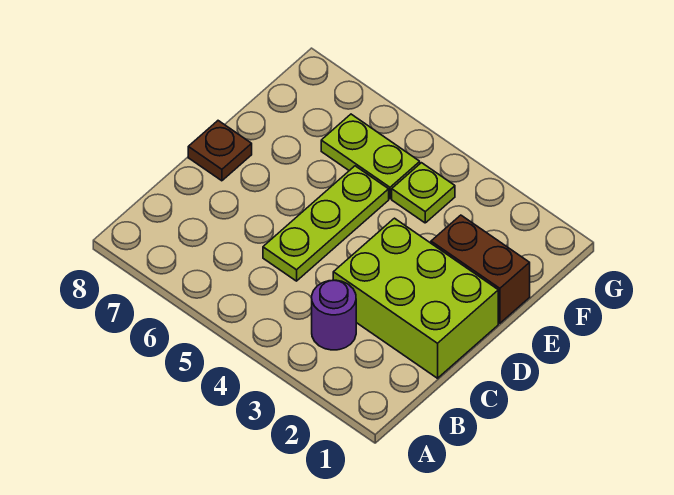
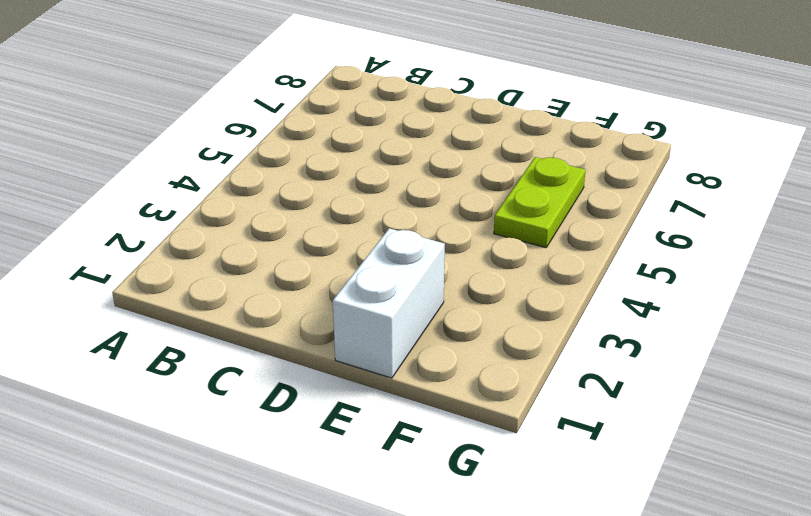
white 1x2 brick [333,228,445,378] -> brown 1x2 brick [431,215,530,323]
none -> purple 1x1 round brick [312,280,356,350]
none -> lime 2x3 brick [333,218,498,378]

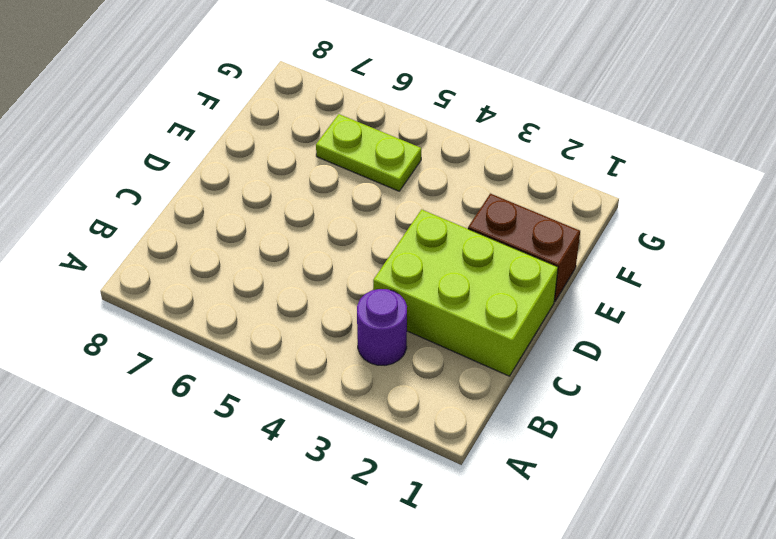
none -> lime 1x3 plate [263,166,389,281]
none -> brown 1x1 plate [188,121,252,181]

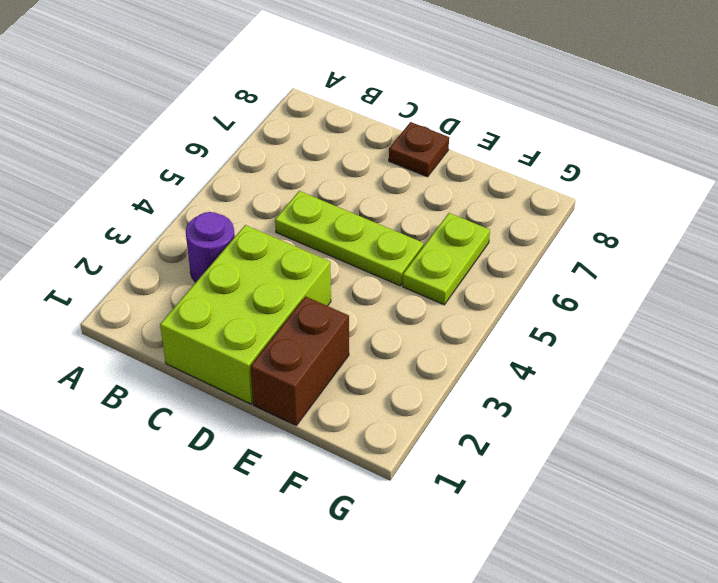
none -> lime 1x1 plate [392,163,455,223]

